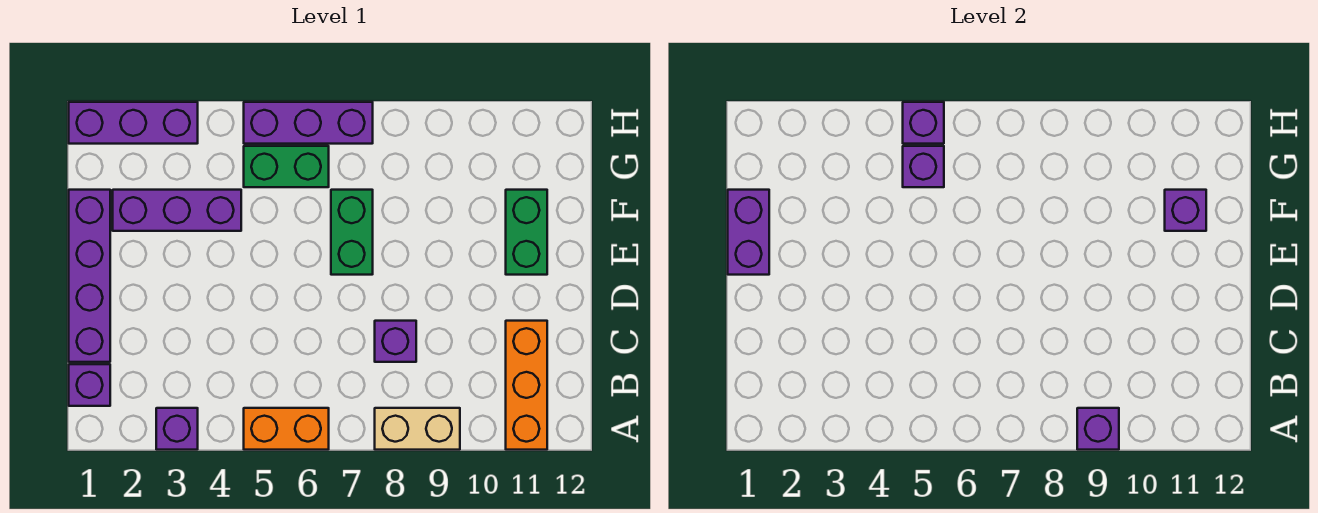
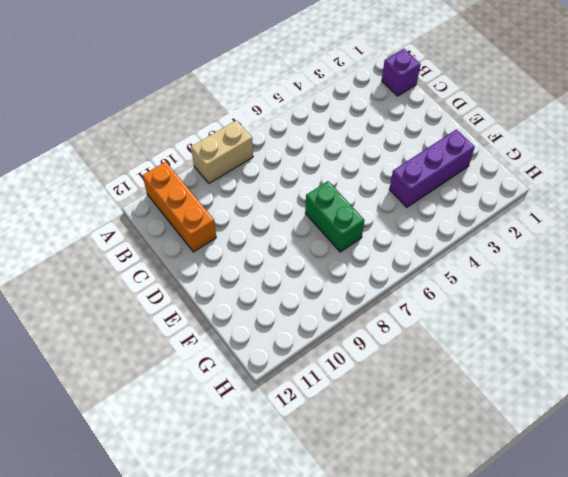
none -> purple 1x1 brick [156,408,198,450]
none -> orange 1x2 brick [244,408,329,450]
none -> purple 1x4 brick [69,190,110,362]

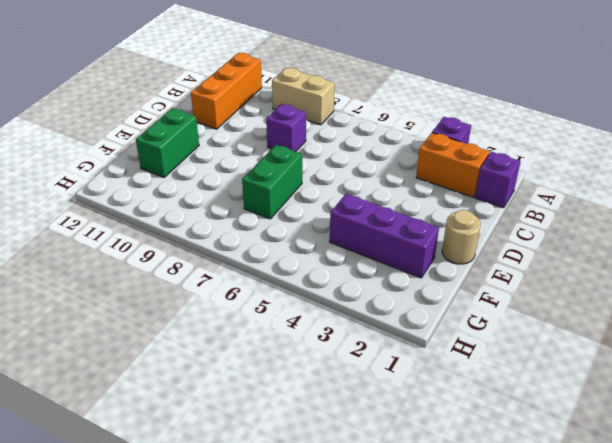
orange 1x2 brick [416,133,490,197] -> orange 1x2 brick moved to [244,408,329,450]
tan 1x1 round brick [442,210,481,264] -> purple 1x4 brick [69,190,110,362]
none -> green 1x2 brick [244,146,329,187]
none -> purple 1x3 brick [69,102,198,144]
none -> purple 1x3 brick [244,102,373,144]

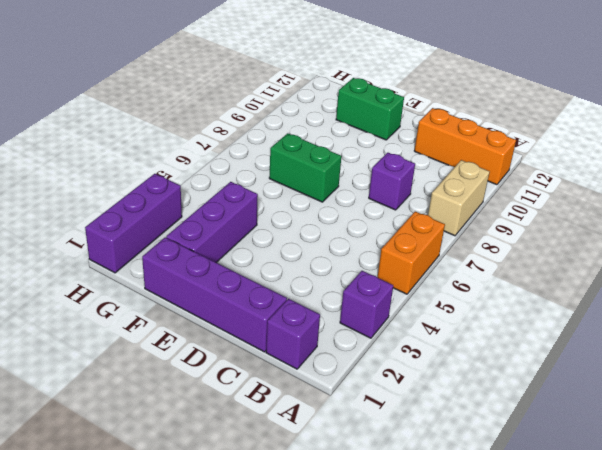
none -> green 1x2 brick [244,146,329,187]
none -> purple 1x3 brick [244,102,373,144]
none -> purple 1x1 brick [1077,408,1119,450]

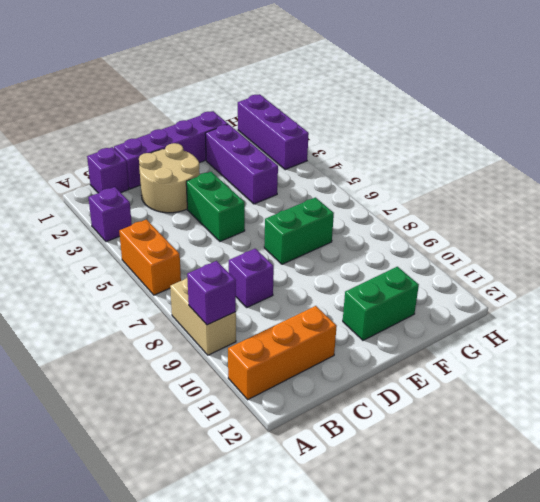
tan 2x2 round brick [139,143,199,213] -> none
green 1x2 brick [186,172,245,241] -> green 1x2 brick moved to [244,146,329,187]
none -> purple 1x3 brick [244,102,373,144]
none -> purple 1x2 brick [728,190,769,275]
none -> purple 1x1 brick [1165,190,1206,231]

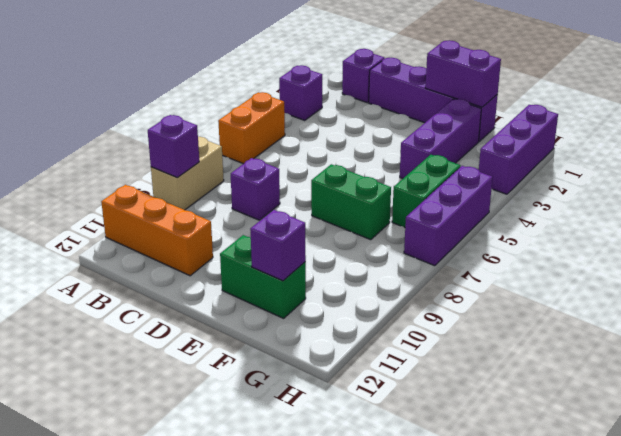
none -> purple 1x1 brick [903,146,944,187]
none -> purple 1x1 brick [903,102,944,144]

